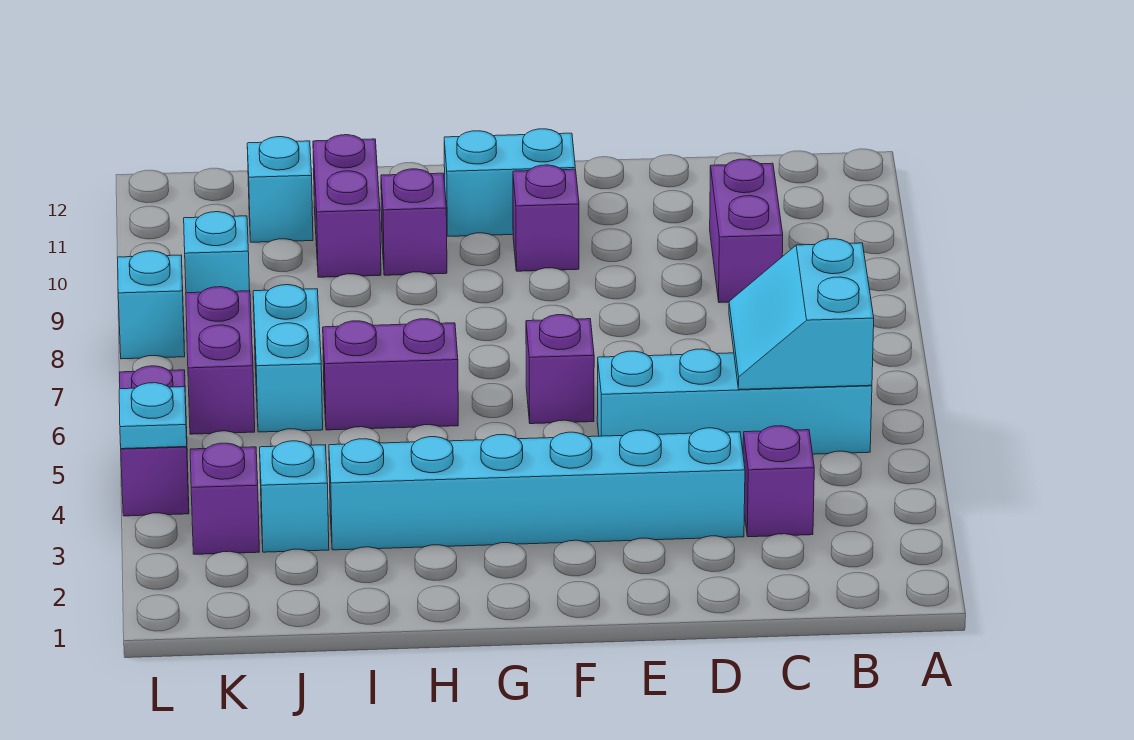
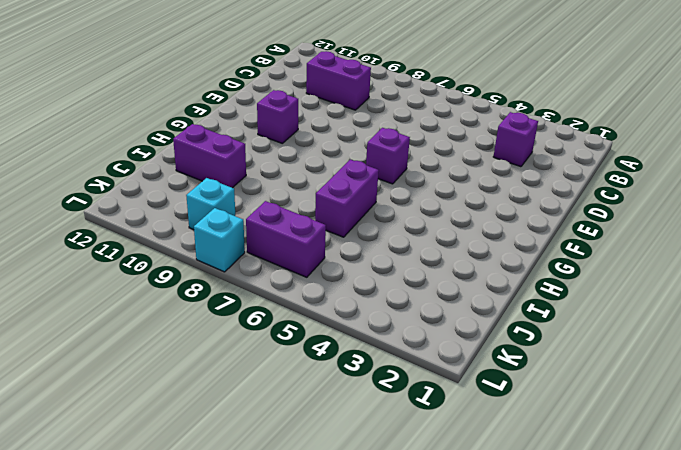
none -> cyan 1x4 brick [597,349,872,454]
none -> cyan 1x6 brick [329,428,745,550]
none -> cyan 1x2 brick [444,129,575,236]

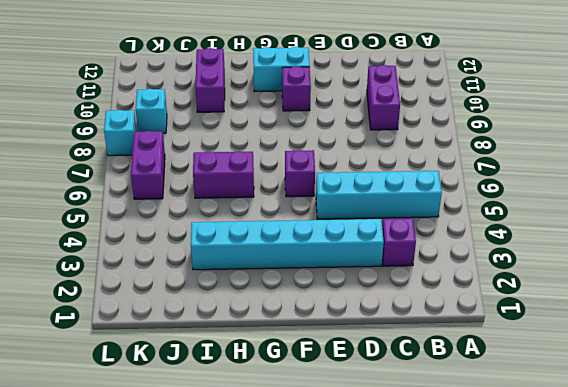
none -> purple 1x1 brick [381,169,447,275]
none -> cyan 1x1 brick [260,441,329,552]
none -> cyan 1x2 brick [253,285,323,432]

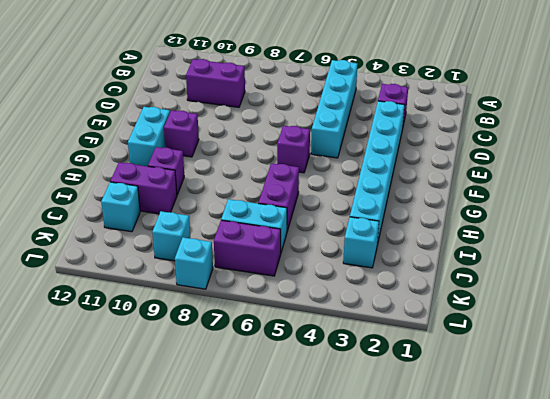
none -> purple 1x1 brick [190,443,259,554]
none -> purple 1x2 brick [119,366,189,516]
none -> cyan 2x2 slope [729,239,874,389]

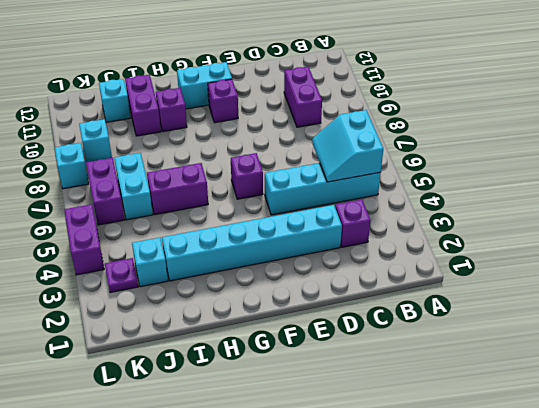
purple 1x1 plate [105,258,138,293] -> purple 1x1 brick [190,443,259,554]
none -> cyan 1x1 plate [119,383,187,449]

